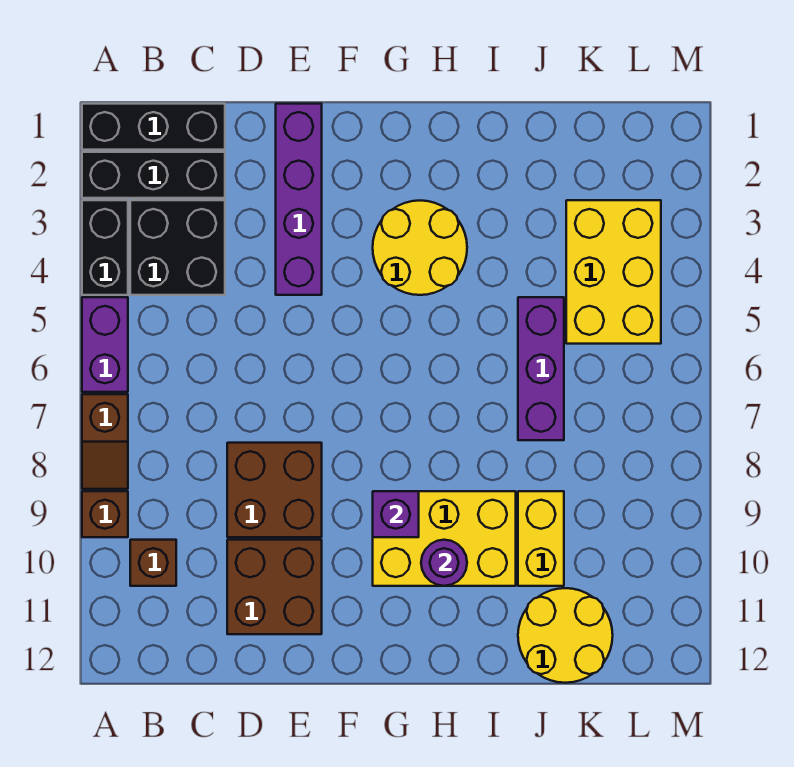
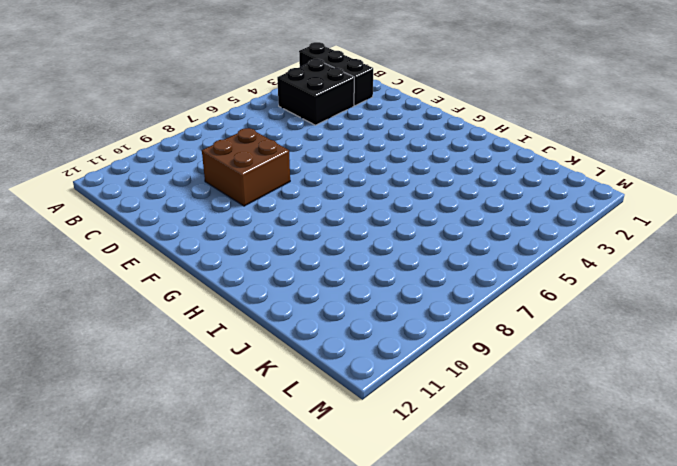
none -> black 1x3 brick [82,104,225,150]
none -> black 1x2 brick [82,200,128,295]
none -> purple 1x2 brick [82,297,128,392]

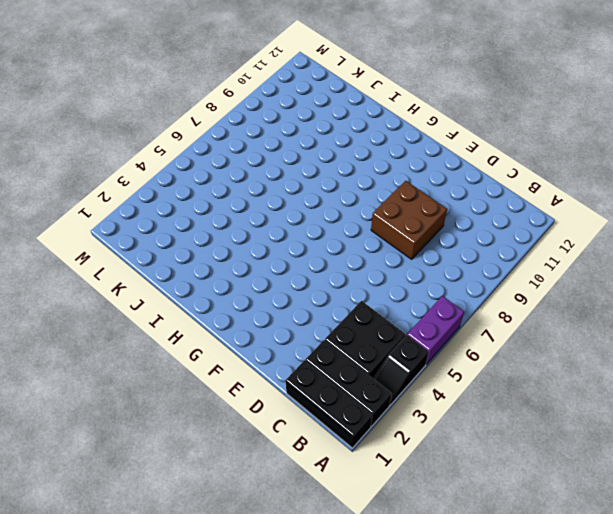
black 1x2 slope [374,335,429,405] -> black 1x2 brick [82,200,128,295]
none -> brown 1x2 slope [82,394,128,489]
none -> brown 1x1 brick [82,491,128,537]
none -> brown 1x1 brick [130,540,176,586]

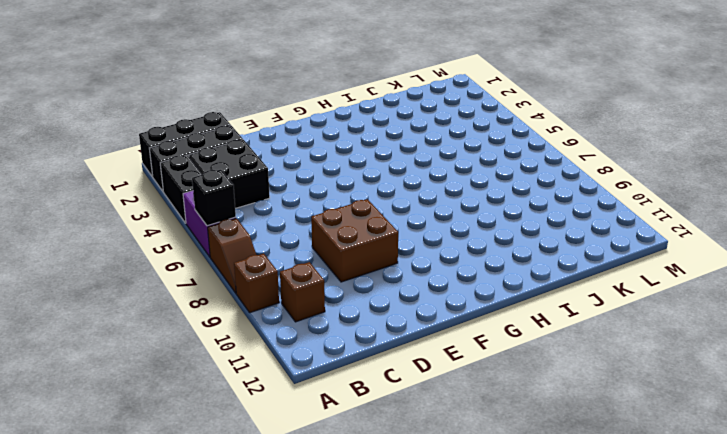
black 1x1 brick [192,170,236,226] -> none
none -> brown 2x2 brick [227,540,322,634]
none -> purple 1x4 brick [276,104,322,295]
none -> yellow 2x2 round brick [373,201,467,295]

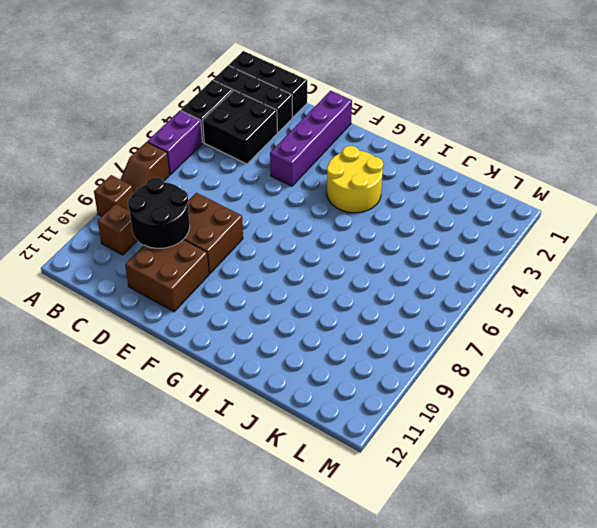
black 2x2 round brick [128,177,190,248] -> none
none -> yellow 2x3 brick [373,491,516,586]
none -> purple 1x3 brick [518,297,564,440]
none -> yellow 1x2 brick [518,491,564,586]

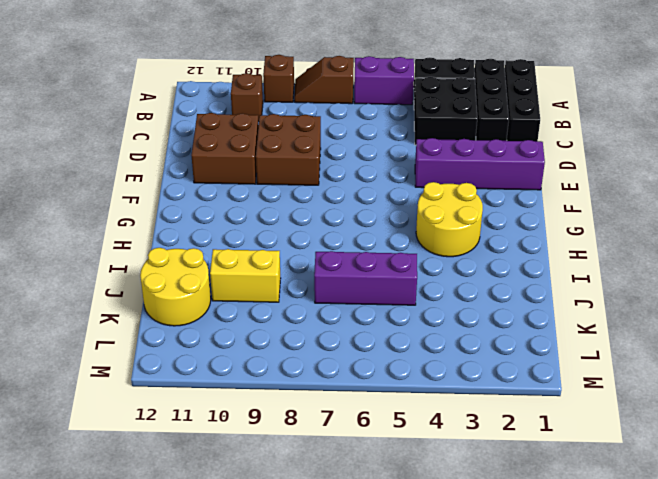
none -> yellow 2x3 brick [373,491,516,586]
none -> yellow 2x3 brick [566,200,661,344]
none -> purple 1x1 brick [373,491,419,537]

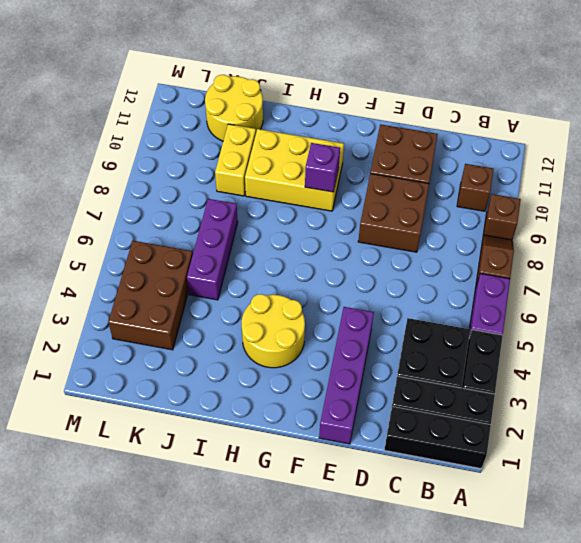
brown 2x3 brick [108,241,193,350] -> yellow 2x3 brick [566,200,661,344]
none -> purple 1x1 round brick [421,540,467,586]

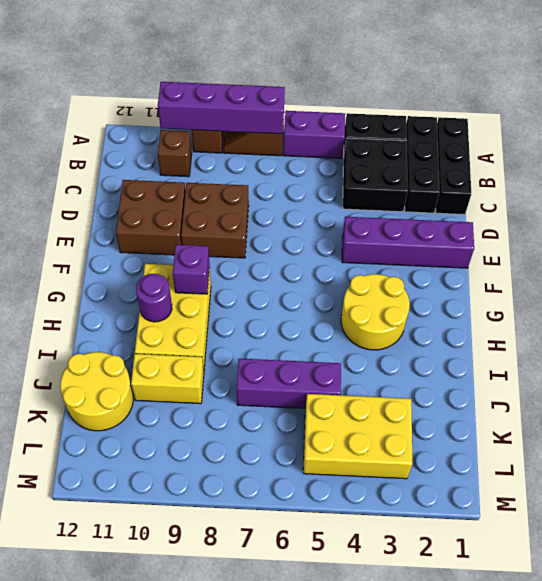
purple 1x4 brick [158,82,285,134] -> none

